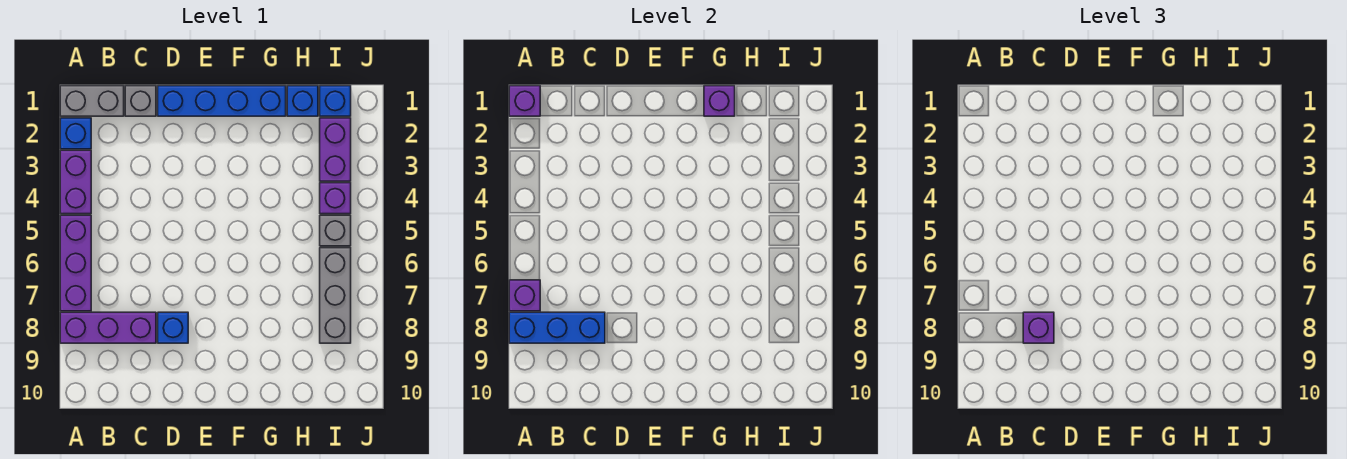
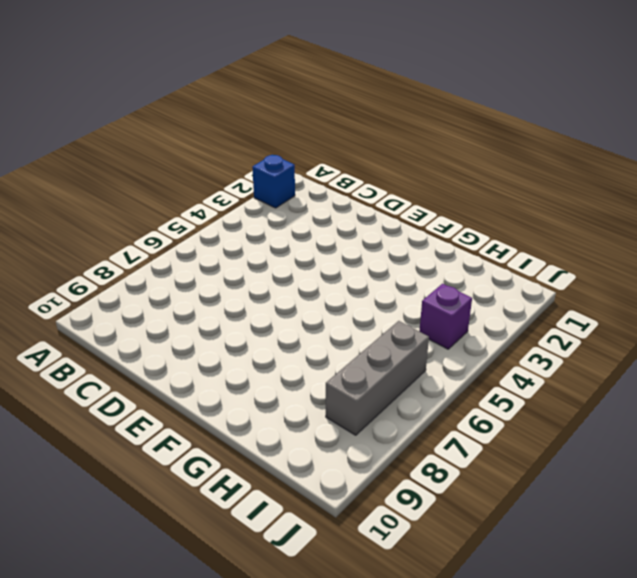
none -> grey 1x2 brick [60,86,124,116]
none -> purple 1x2 brick [60,150,91,214]
none -> purple 1x3 brick [60,215,91,311]

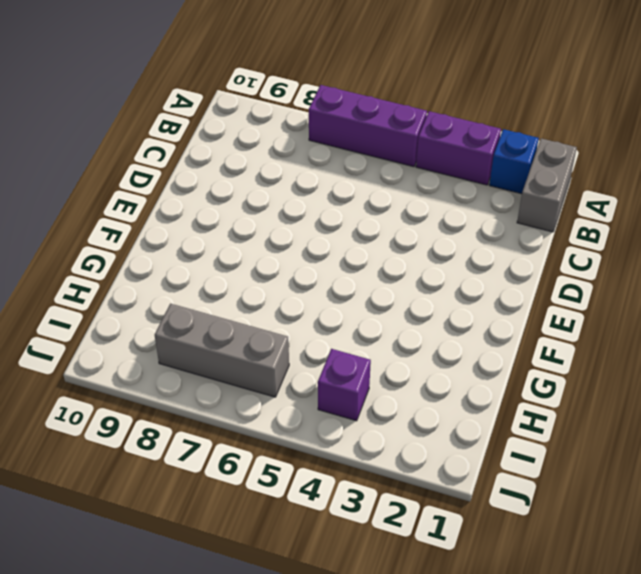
none -> purple 1x3 brick [60,312,156,343]
none -> grey 1x1 brick [125,86,156,116]
none -> blue 1x4 brick [158,86,286,116]

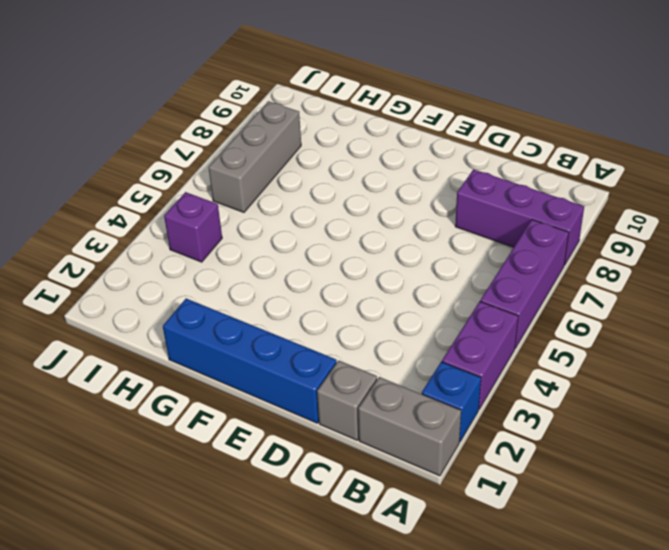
none -> blue 1x1 brick [158,312,188,343]
none -> blue 1x1 brick [287,86,318,116]
none -> blue 1x1 brick [320,86,351,116]

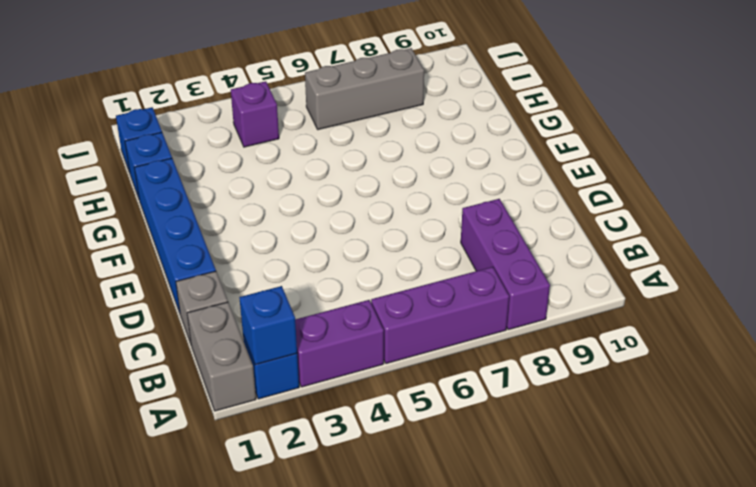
blue 1x1 brick [239,286,297,365] -> blue 1x1 brick moved to [158,312,188,343]
none -> purple 1x2 brick [320,118,351,181]
none -> grey 1x1 brick [320,215,351,246]
none -> purple 1x1 brick [509,86,540,116]

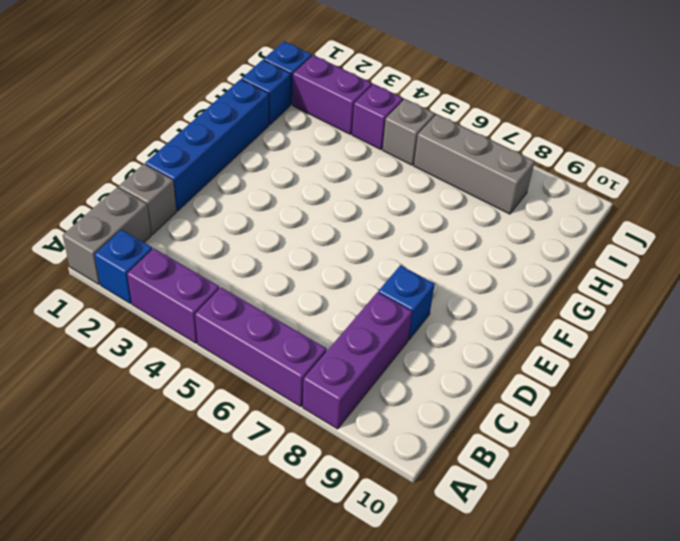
none -> purple 1x1 brick [509,86,540,116]
none -> purple 1x1 brick [509,280,540,311]
none -> blue 1x3 brick [509,312,605,343]

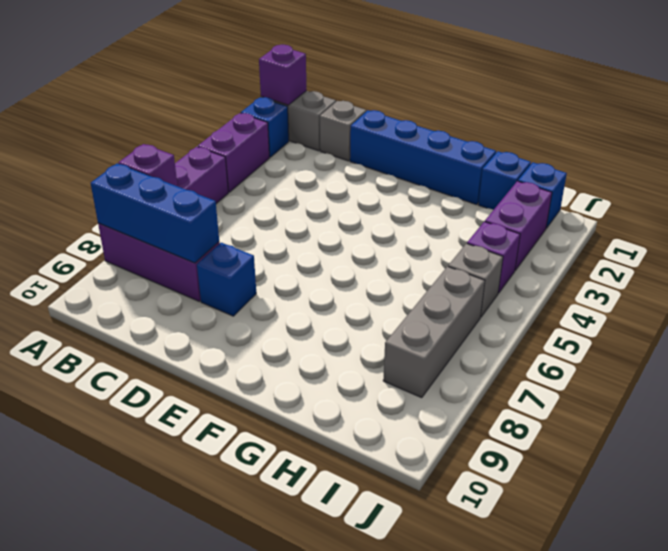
none -> purple 1x1 brick [704,86,735,116]
none -> purple 1x1 brick [1023,312,1054,343]

